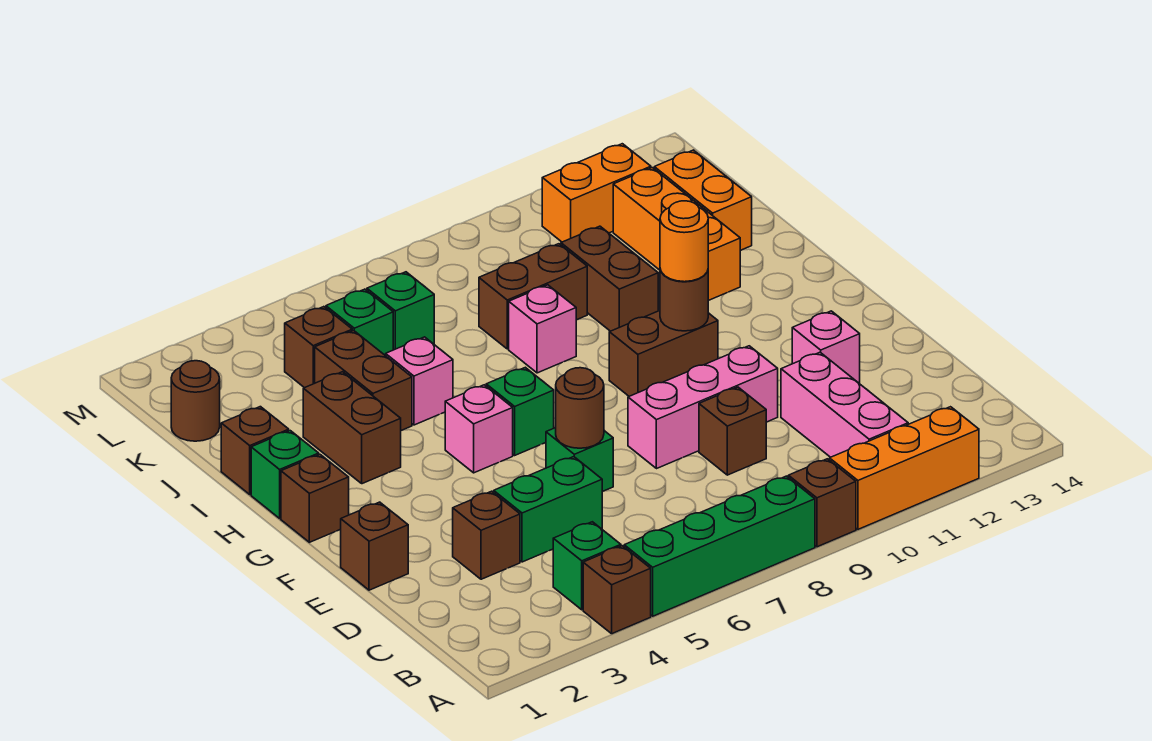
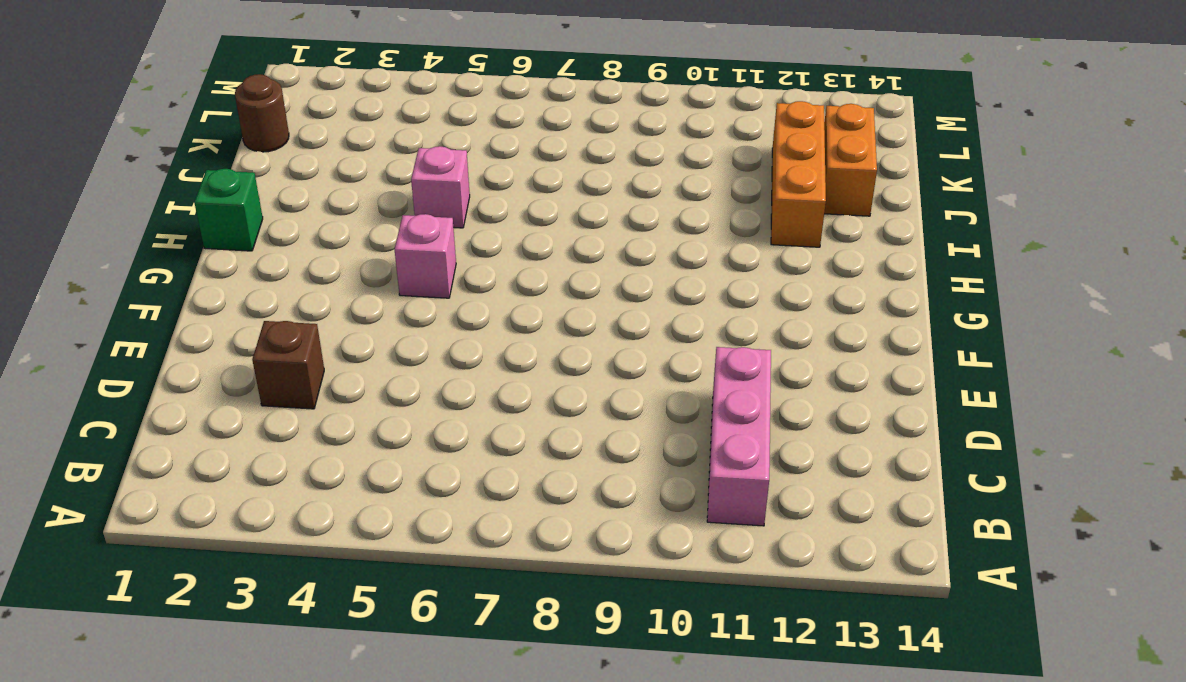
none -> brown 1x1 brick [583,546,651,634]
none -> green 1x4 brick [624,476,815,616]
none -> brown 1x1 brick [788,459,856,547]
none -> orange 1x3 brick [830,407,979,529]

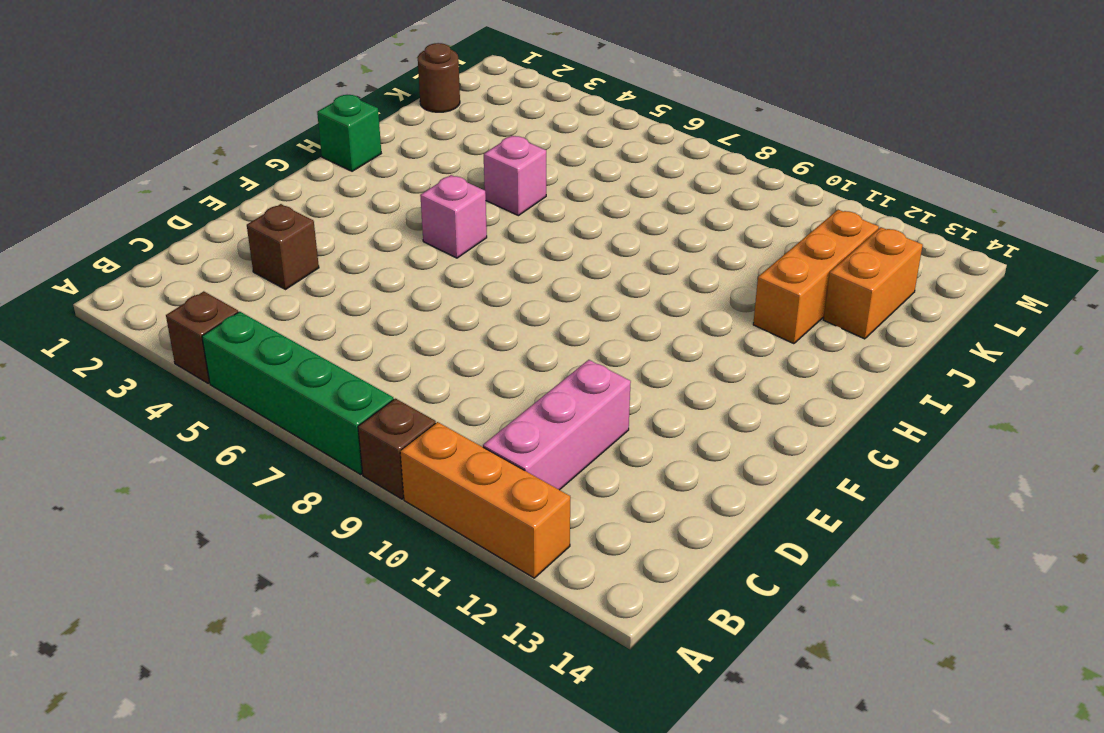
none -> green 1x1 brick [553,522,621,610]
none -> green 1x2 brick [494,457,602,562]
none -> brown 1x1 brick [699,387,766,475]
none -> brown 1x1 brick [341,502,408,590]

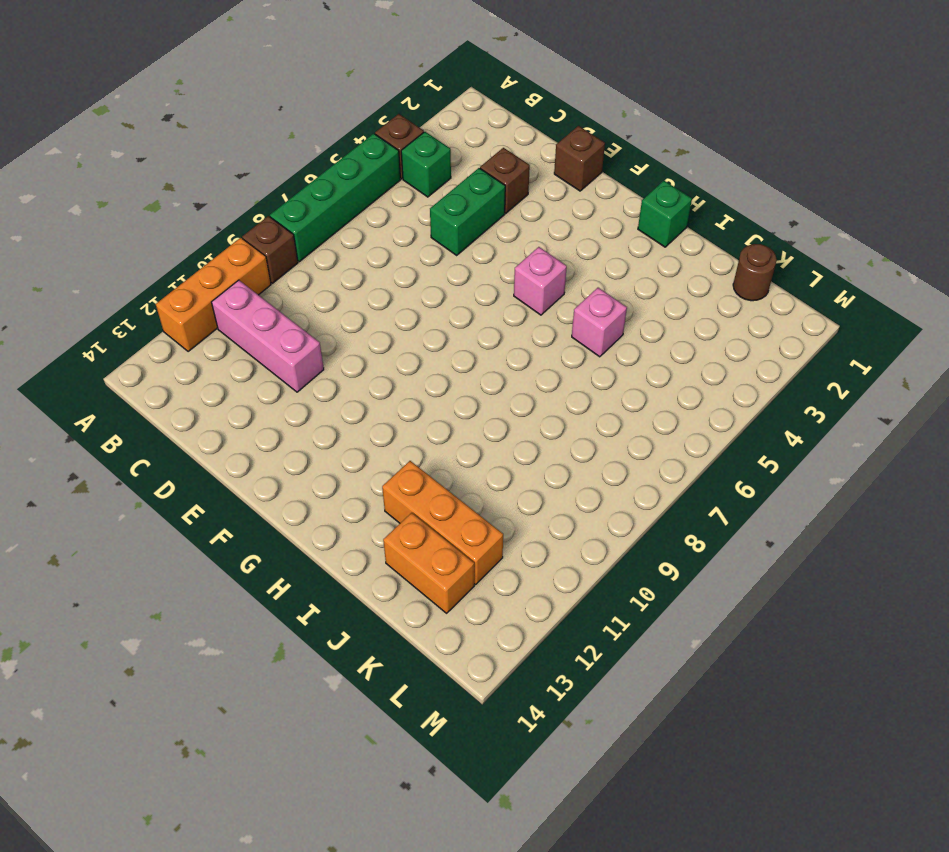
none -> brown 1x1 brick [699,387,766,475]
none -> green 1x1 brick [546,428,613,492]
none -> pink 1x3 brick [628,346,778,469]
none -> pink 1x1 brick [792,311,860,383]

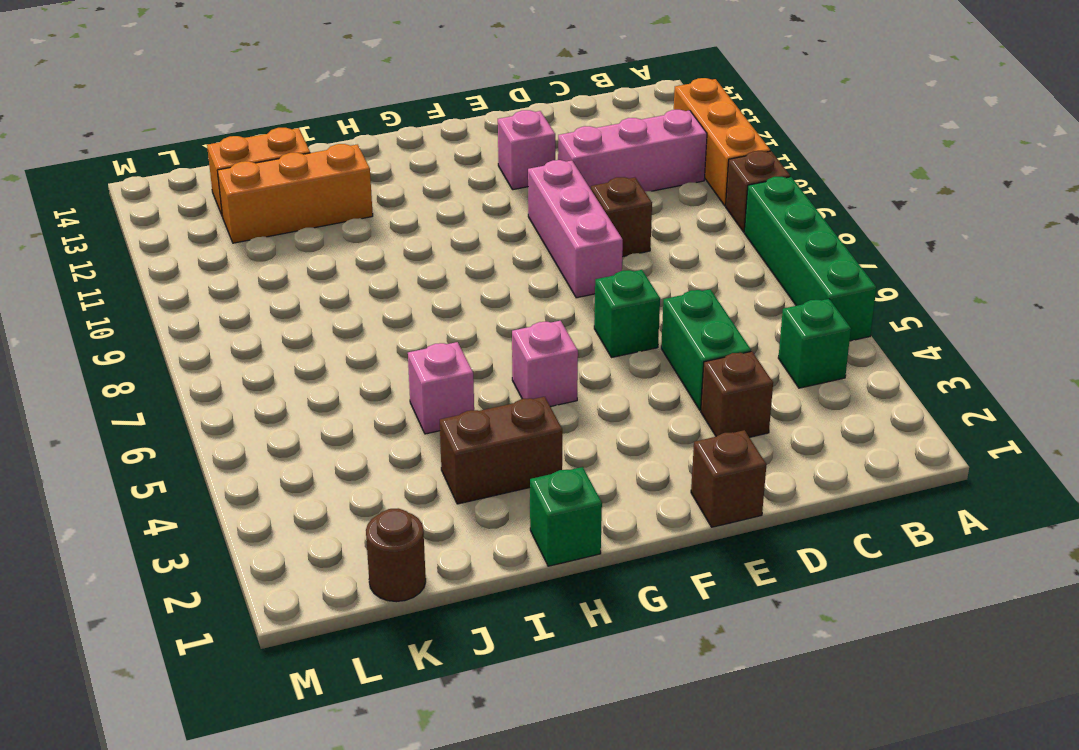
none -> brown 1x1 brick [583,546,651,634]
none -> brown 1x1 brick [281,454,349,542]
none -> green 1x1 brick [486,367,554,455]
none -> brown 1x2 brick [609,311,718,396]

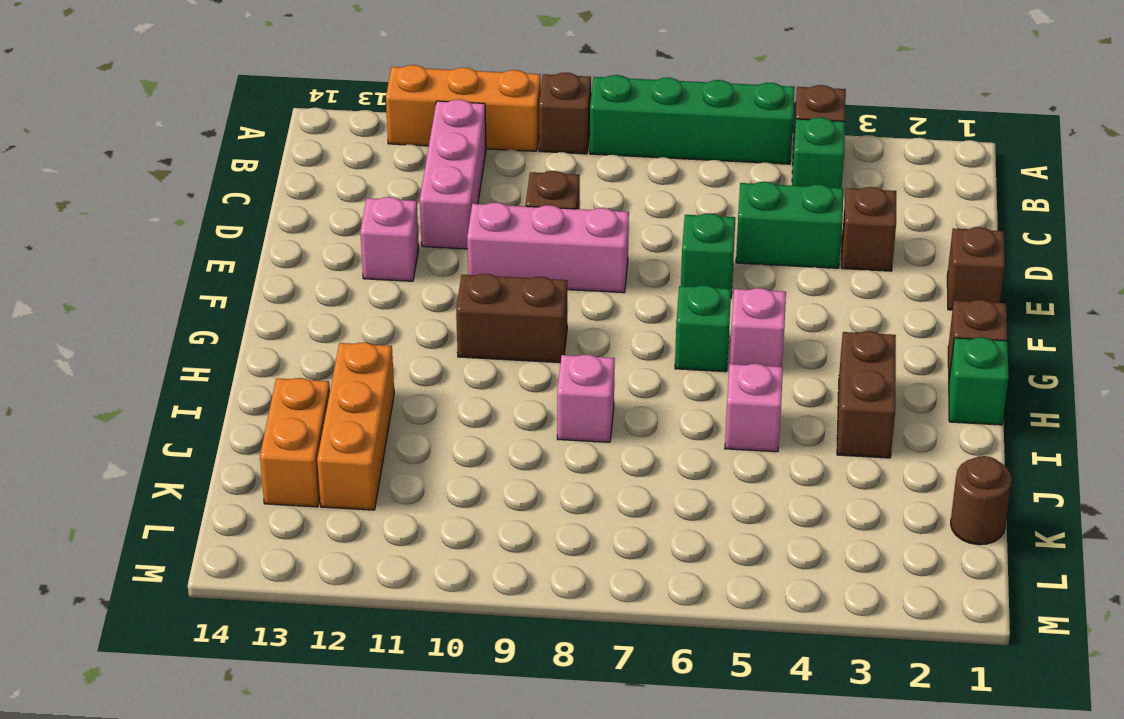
none -> brown 1x1 brick [221,407,289,494]
none -> brown 1x2 brick [315,330,412,431]
none -> brown 1x2 brick [561,226,658,331]
none -> brown 1x2 brick [479,244,587,349]

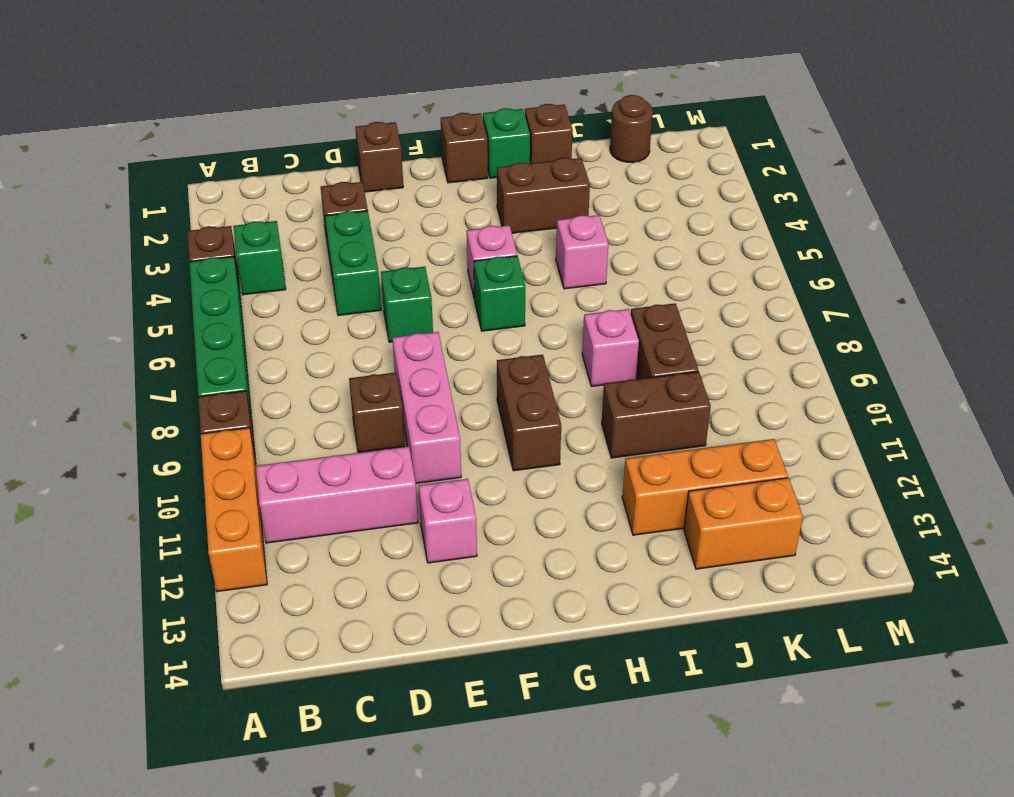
none -> brown 1x2 brick [315,330,412,431]
none -> brown 1x1 brick [285,307,352,388]
none -> green 1x1 brick [326,289,393,356]
none -> green 1x1 brick [367,272,434,350]

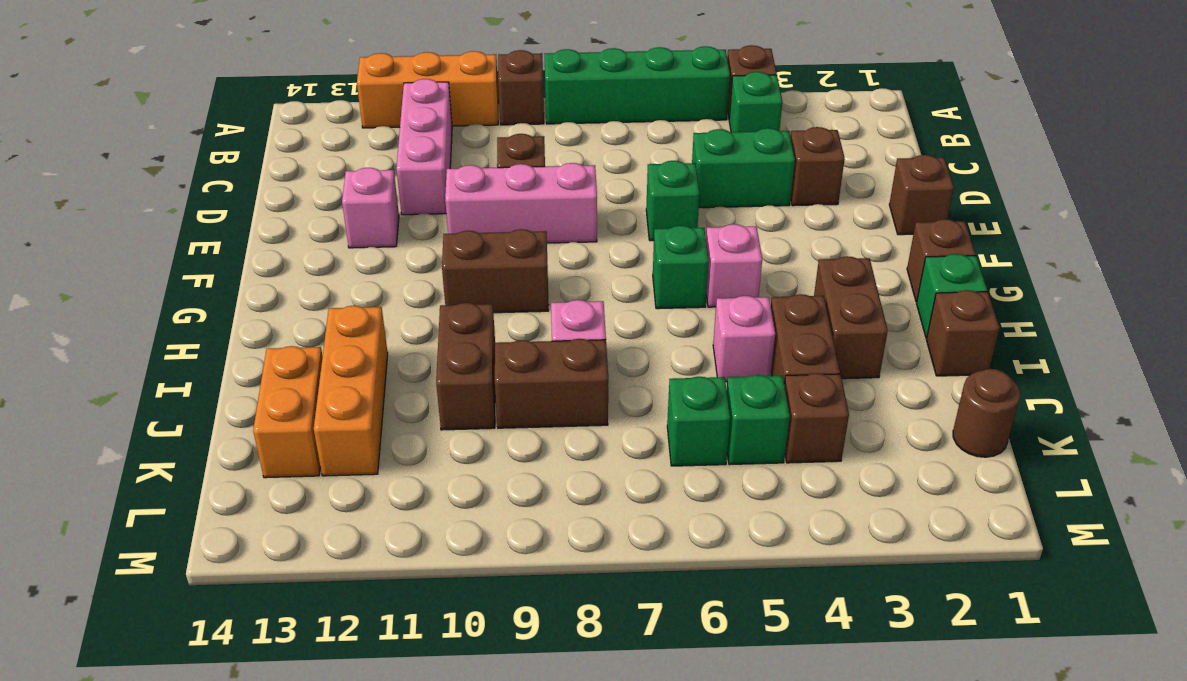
none -> orange 1x2 brick [542,144,651,242]
none -> brown 1x1 round brick [556,368,604,448]
none -> brown 1x1 round brick [660,269,708,331]
none -> orange 1x1 round brick [660,201,708,282]

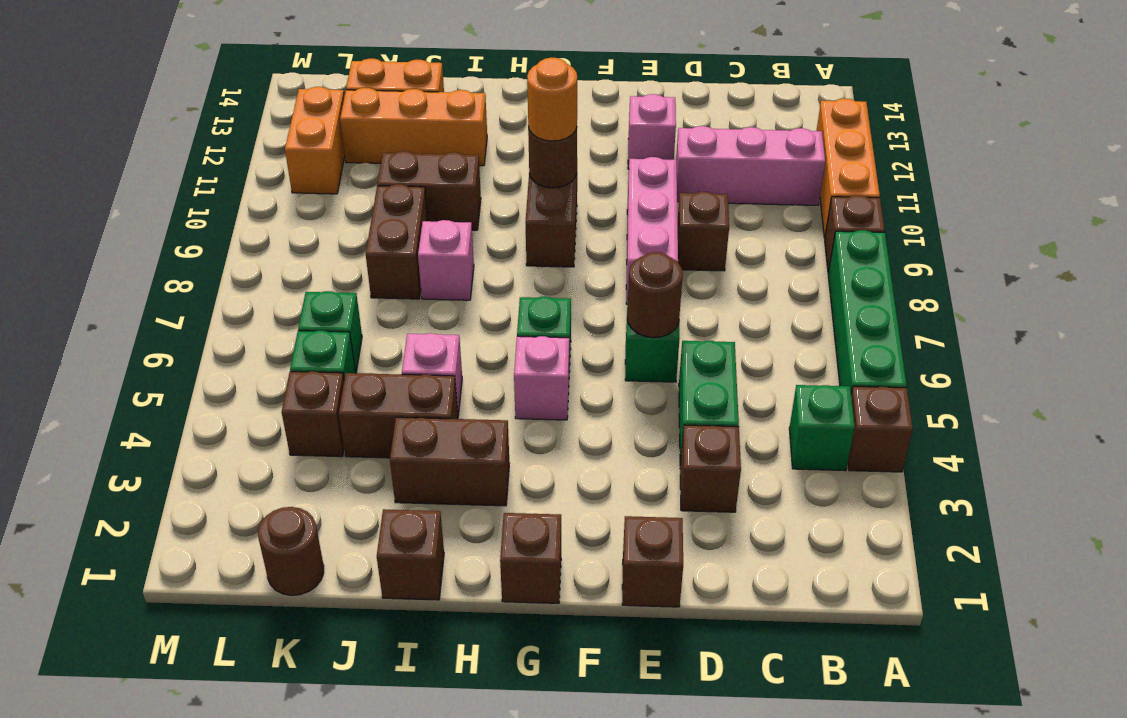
none -> green 1x1 brick [251,431,319,518]

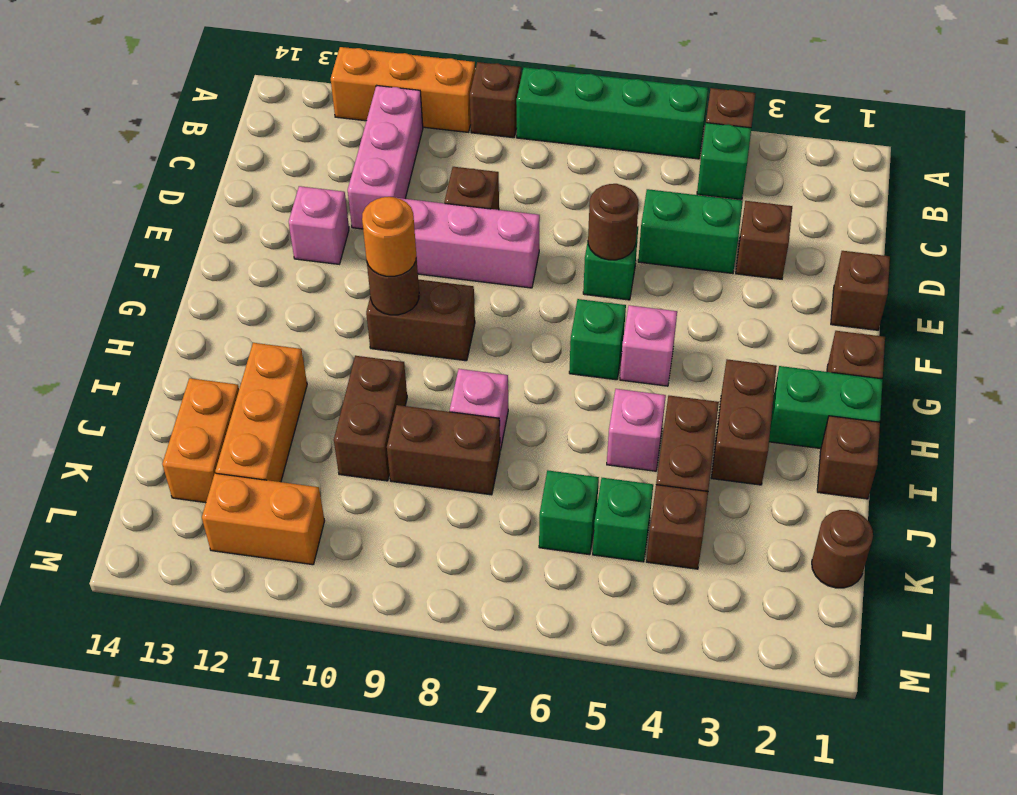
green 1x2 brick [769,366,883,449] -> green 1x1 brick [251,431,319,518]

